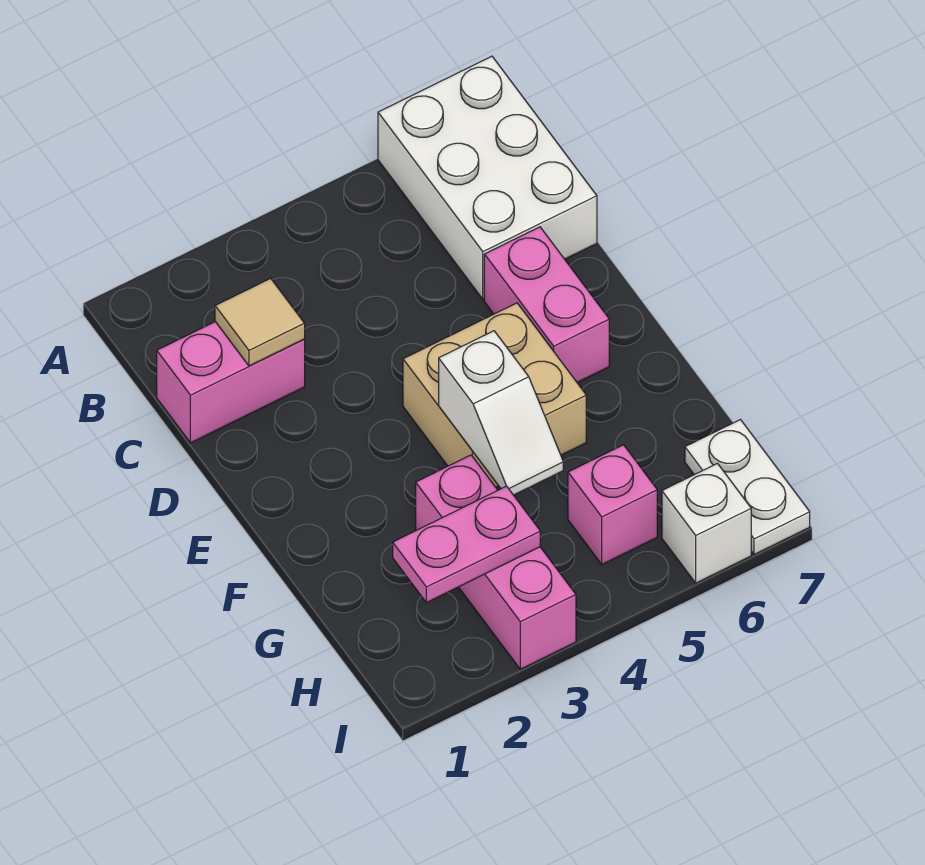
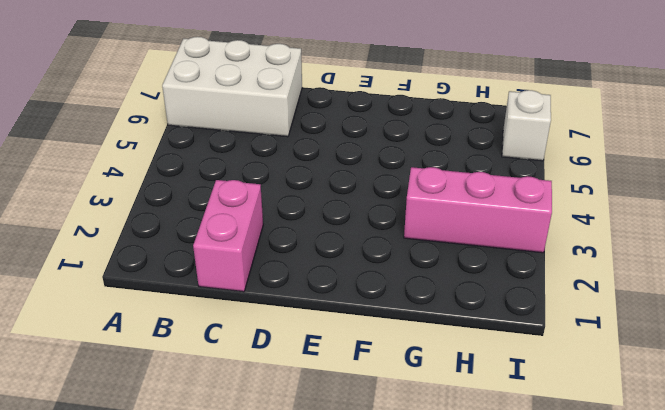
none -> pink 1x2 brick [484,227,609,383]
none -> tan 2x2 brick [403,303,586,487]

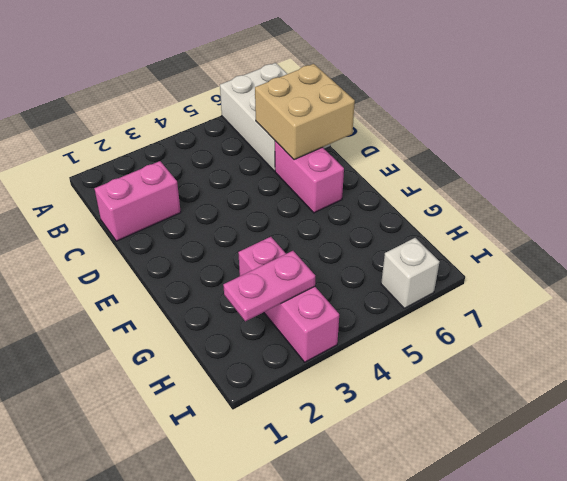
tan 2x2 brick [255,64,355,160] -> tan 2x2 brick moved to [403,303,586,487]
none -> pink 1x1 brick [568,445,657,564]
none -> white 1x2 plate [685,420,810,555]

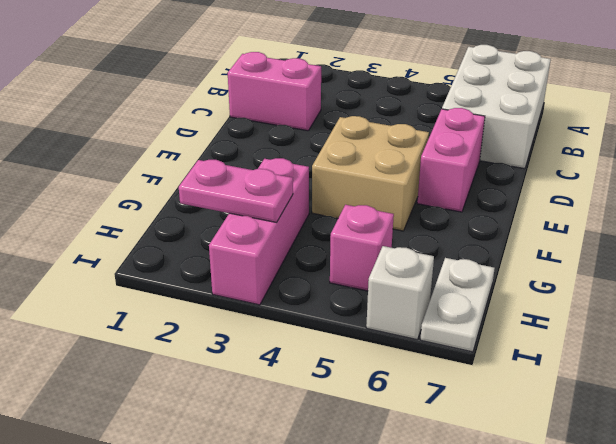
none -> tan 1x1 tile [215,278,305,366]
none -> white 1x2 slope [439,331,563,495]

